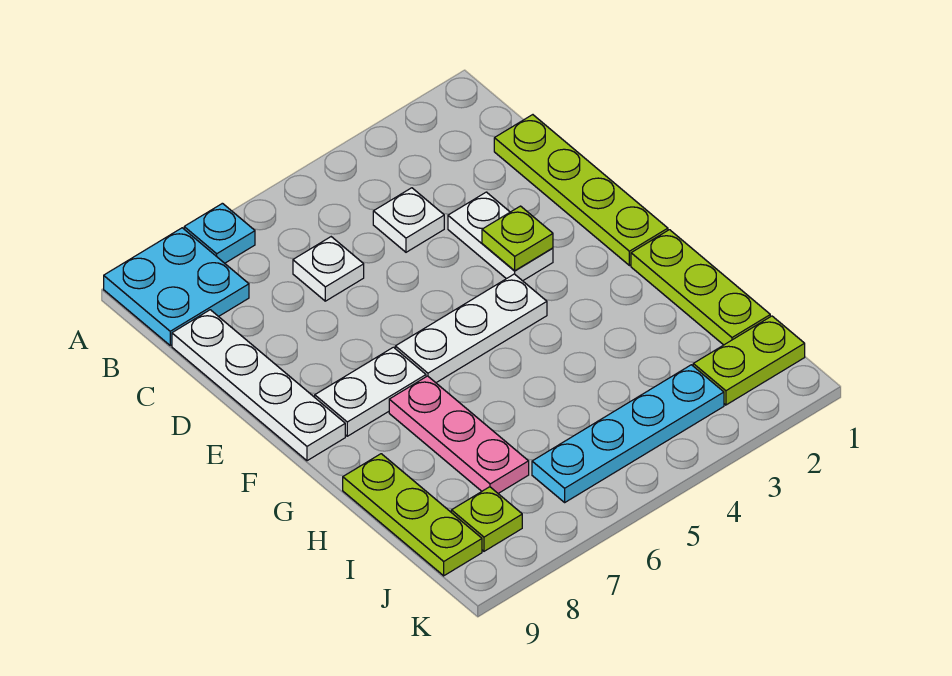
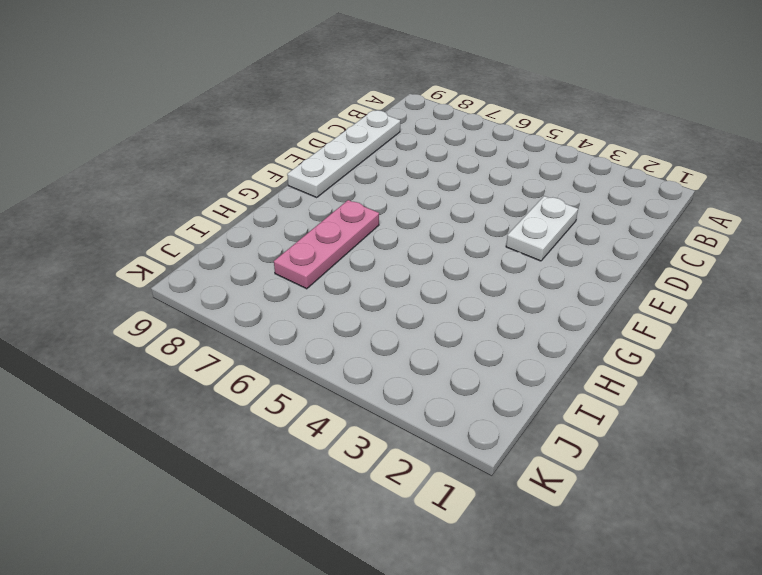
none -> cyan 1x1 plate [184,203,255,263]
none -> cyan 2x2 plate [104,228,249,345]
none -> lime 1x4 plate [494,115,668,266]

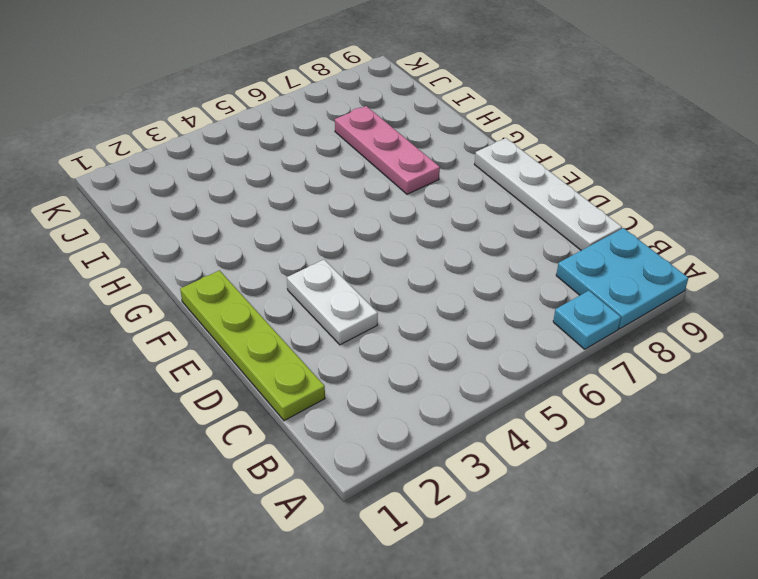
none -> white 1x1 plate [373,188,444,252]
none -> white 1x1 plate [293,237,364,301]
none -> white 1x3 plate [395,274,547,383]

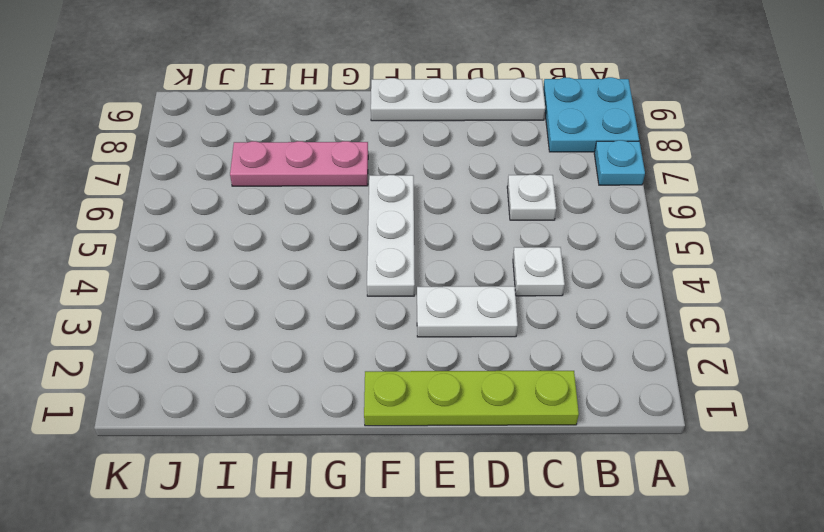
none -> white 1x2 plate [315,347,426,436]
none -> lime 1x3 plate [631,230,770,345]
none -> lime 1x3 plate [343,454,482,576]

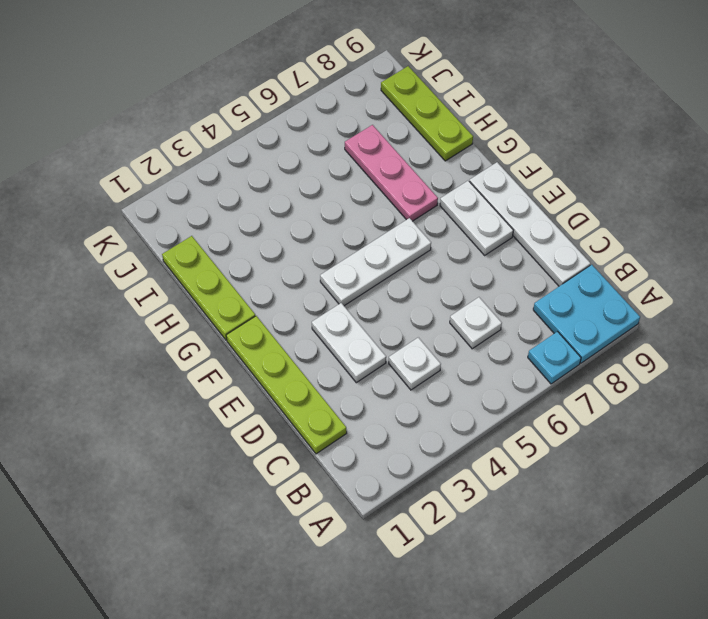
white 1x2 plate [440,181,513,255] -> white 1x2 plate turned to [315,347,426,436]
none -> lime 1x2 plate [693,316,805,405]
none -> cyan 1x4 plate [532,365,724,502]
none -> lime 1x1 plate [451,487,522,551]

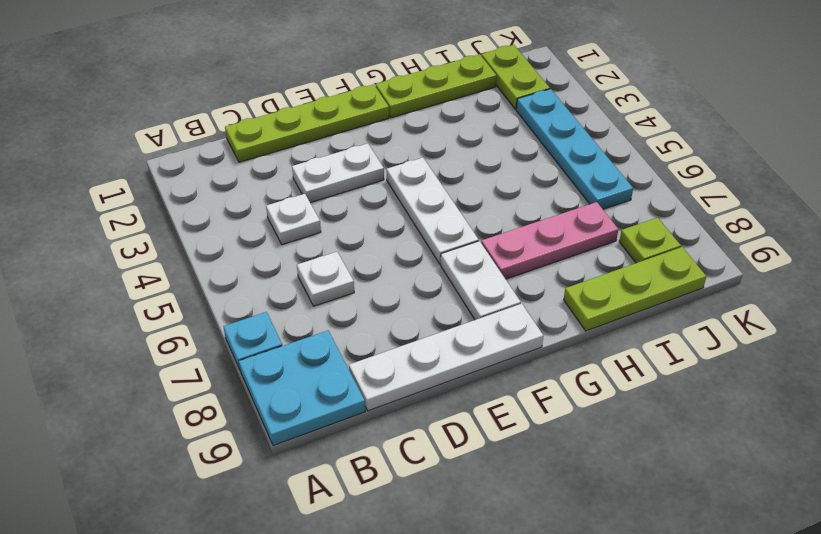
none -> lime 1x1 plate [482,206,553,271]

